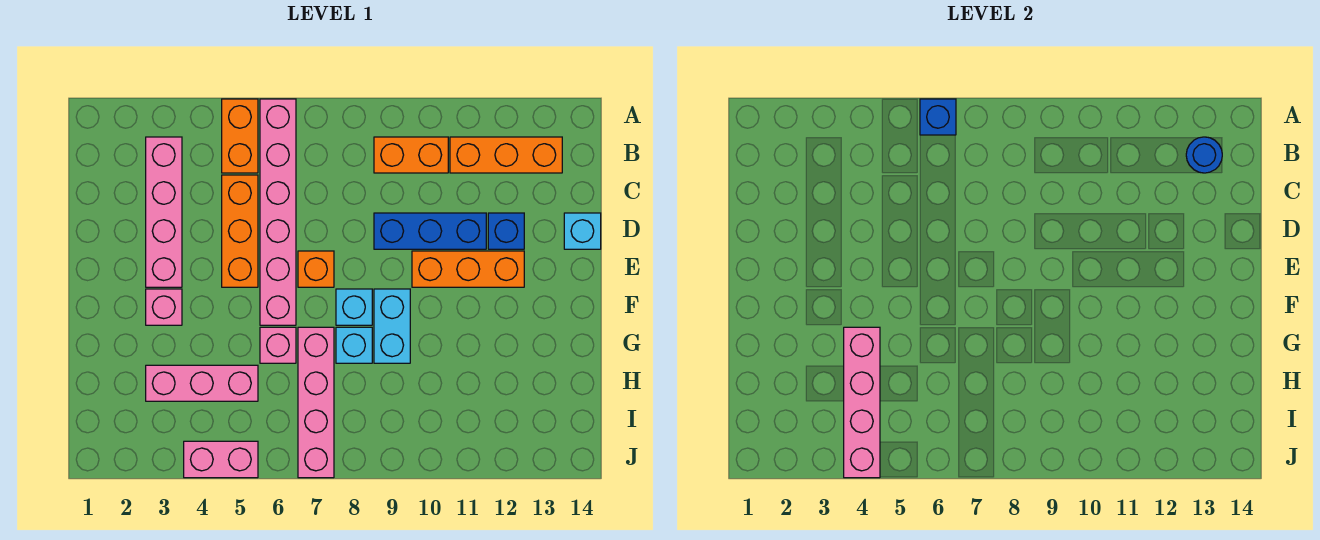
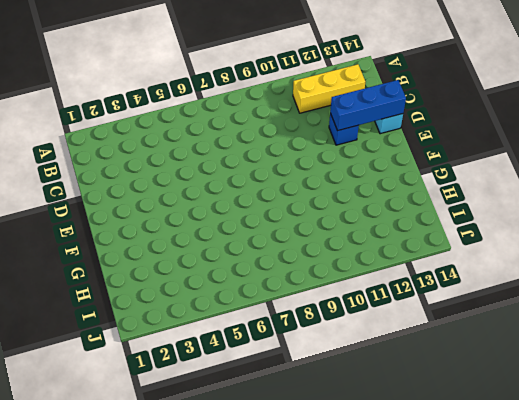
yellow 1x3 brick [293,64,365,113] -> orange 1x3 brick [450,137,562,173]
blue 1x3 brick [330,80,406,131] -> blue 1x3 brick moved to [374,213,486,249]
none -> orange 1x2 brick [222,99,258,173]
none -> pink 1x6 brick [260,99,296,325]
none -> pink 1x4 brick [146,137,182,287]

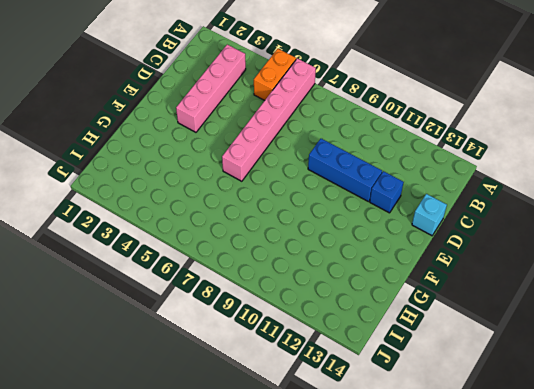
none -> orange 1x2 brick [374,137,448,173]
none -> orange 1x3 brick [450,137,562,173]
none -> orange 1x3 brick [222,175,258,287]

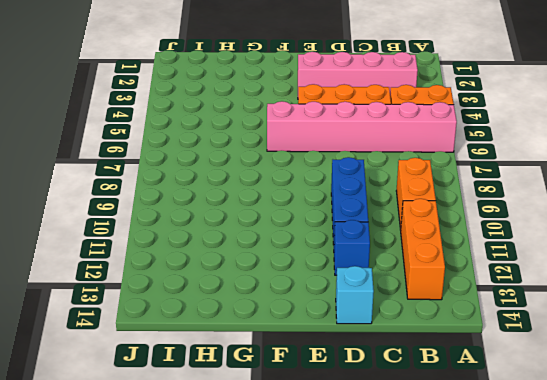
none -> orange 1x1 brick [298,251,334,287]
none -> orange 1x3 brick [412,251,524,287]
none -> pink 1x1 brick [146,289,182,325]

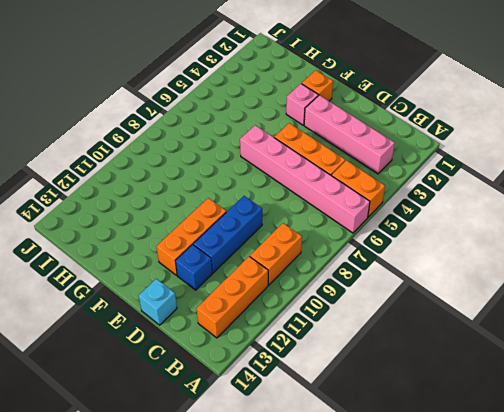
orange 1x1 brick [302,70,333,101] -> orange 1x1 brick moved to [298,251,334,287]
none -> cyan 1x1 brick [336,289,372,325]
none -> cyan 1x2 brick [374,289,410,363]
none -> pink 1x1 brick [260,327,296,363]

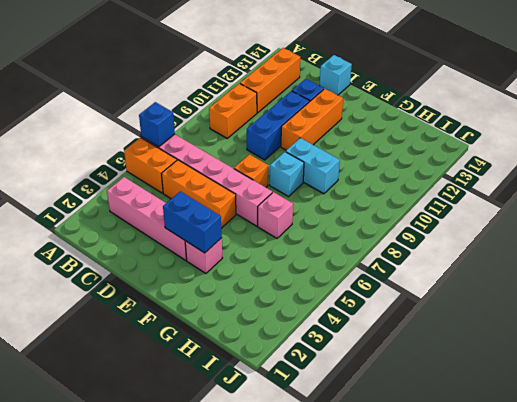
blue 1x2 brick [163,191,222,253] -> none
none -> pink 1x4 brick [298,327,334,478]
none -> cyan 1x1 brick [336,327,372,363]
none -> pink 1x3 brick [146,365,258,401]

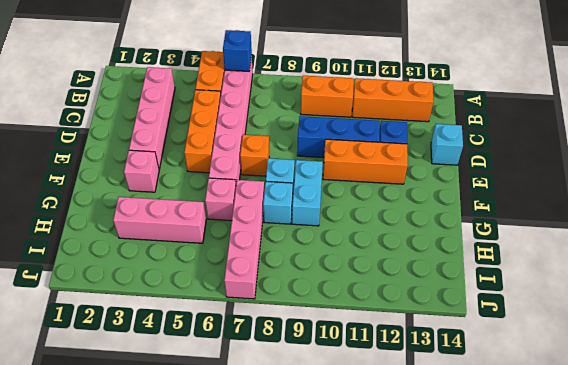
none -> pink 1x2 brick [184,441,258,478]
none -> blue 1x1 round brick [1186,137,1222,173]
none -> pink 1x4 brick [844,327,880,478]

